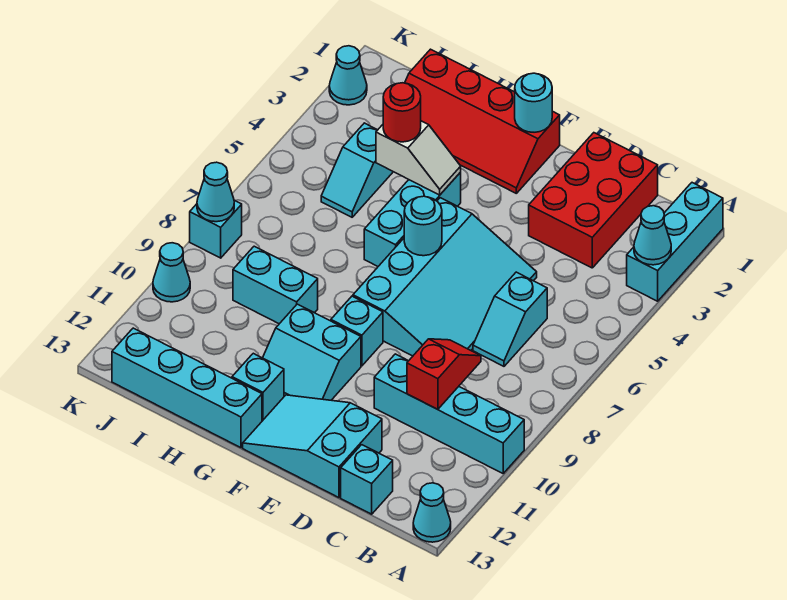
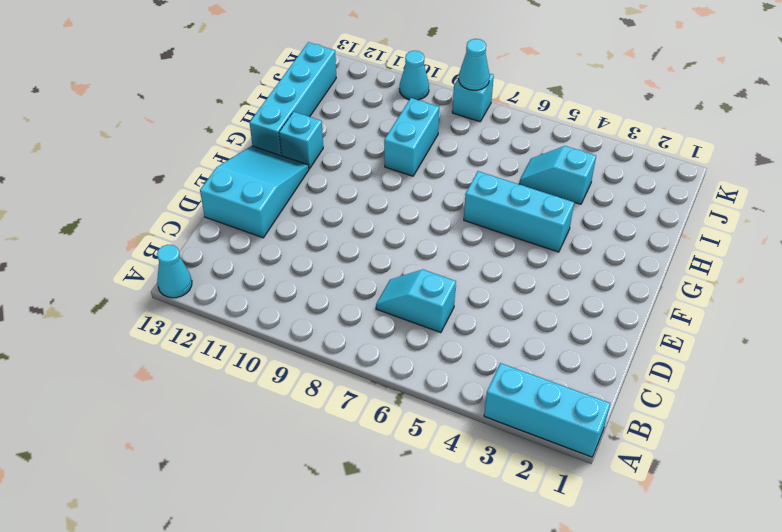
none -> cyan 1x4 brick [374,354,524,473]
none -> red 2x3 brick [529,133,658,268]
none -> cyan 1x1 brick [341,445,393,514]

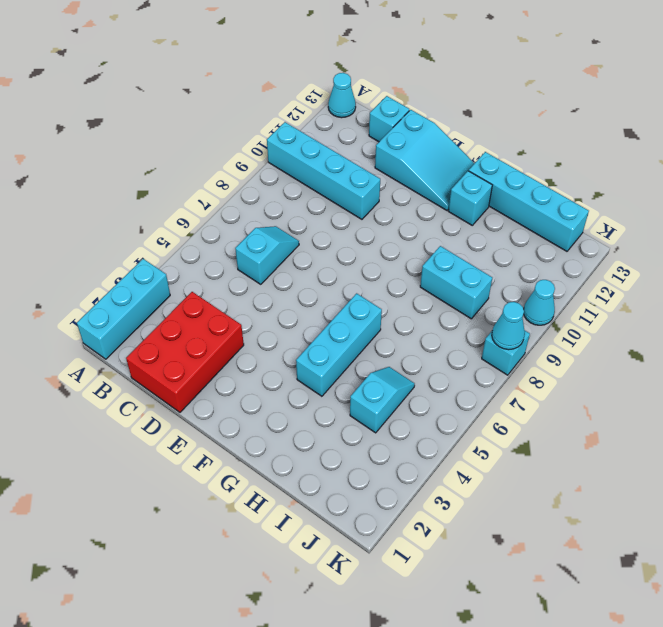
none -> cyan 3x4 slope [353,198,537,356]
none -> red 2x4 slope [405,49,560,193]
none -> cyan 1x1 brick [331,296,383,366]

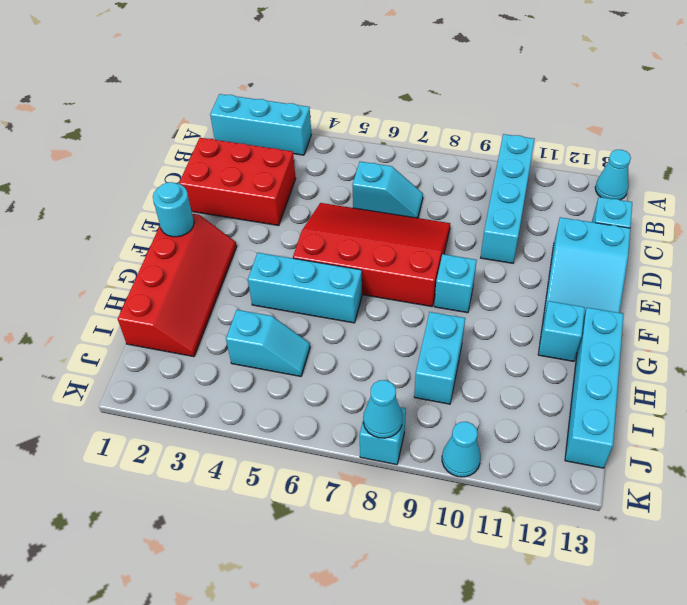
red 3x4 slope [293,203,450,307] -> cyan 3x4 slope [353,198,537,356]
none -> cyan 2x2 slope [263,304,361,400]
none -> cyan 1x1 cone [329,46,367,105]
none -> cyan 1x1 cone [634,206,671,265]

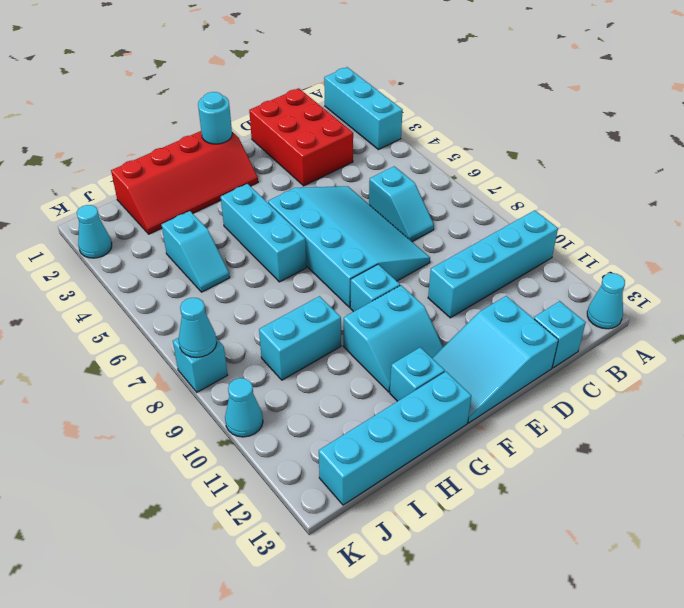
none -> cyan 1x1 cone [634,206,671,265]
none -> red 1x2 slope [407,339,481,409]
none -> cyan 1x1 round brick [404,196,442,256]

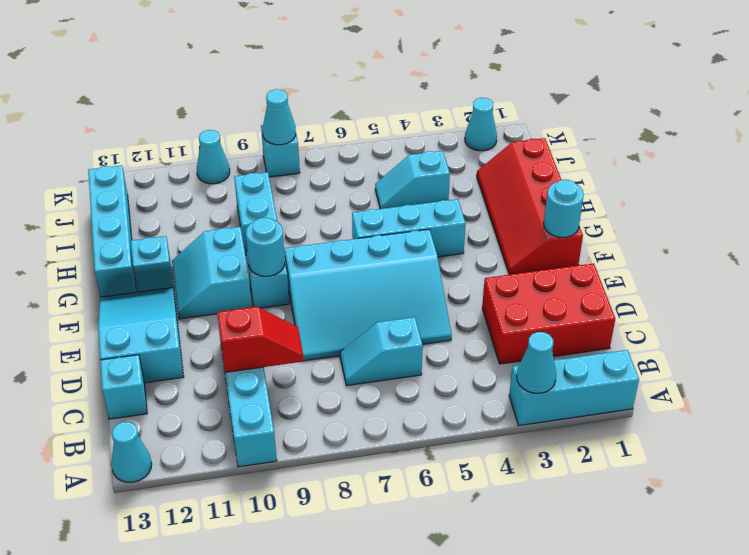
cyan 1x1 round brick [246,218,285,276] -> cyan 1x1 round brick moved to [404,196,442,256]
none -> white 1x2 slope [376,121,461,195]
none -> red 1x1 round brick [383,83,421,142]

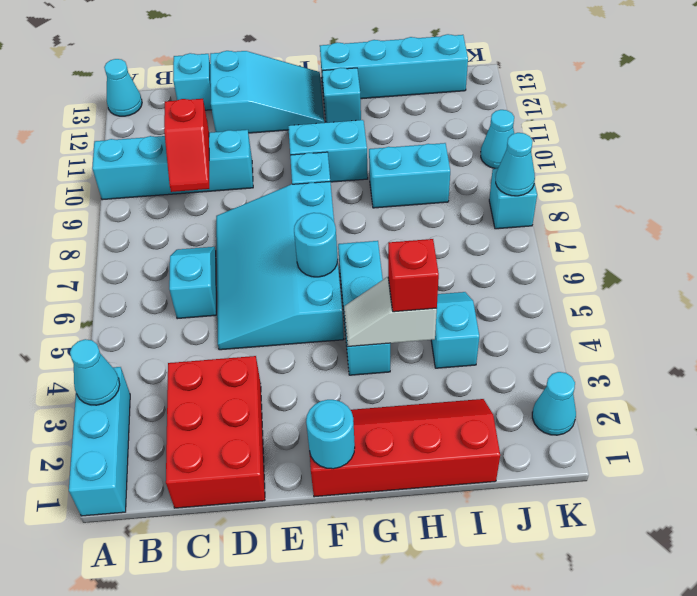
red 1x1 brick [388,239,439,312] -> red 1x1 round brick [383,83,421,142]

